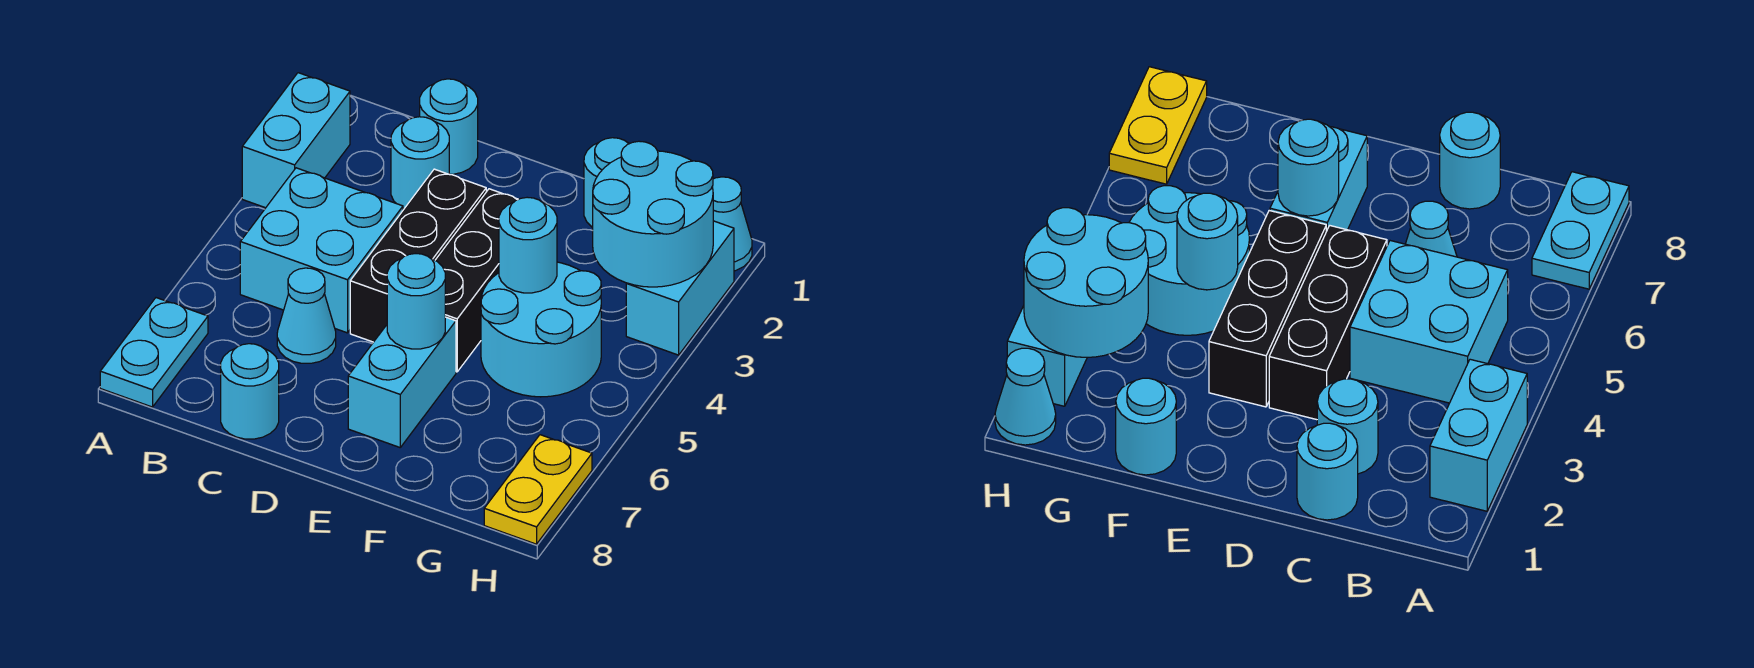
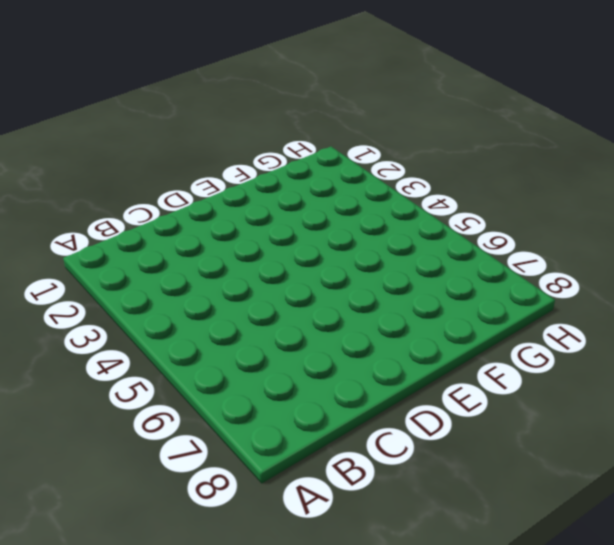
none -> cyan 1x2 brick [242,73,350,208]
none -> cyan 1x2 plate [100,298,208,407]
none -> cyan 2x2 brick [240,168,403,333]

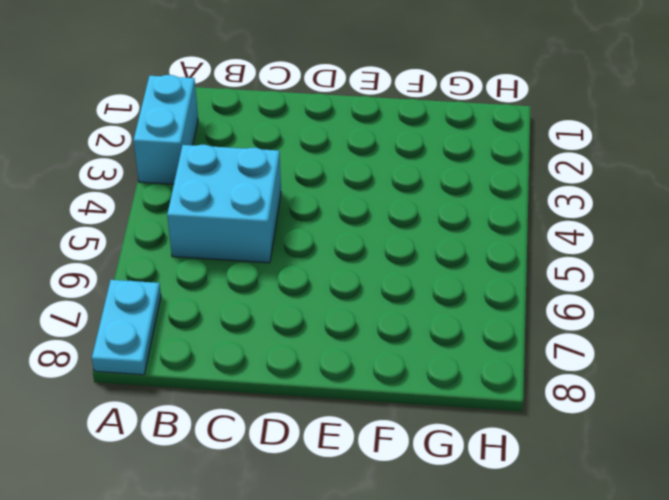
none -> cyan 1x1 round brick [420,79,478,174]
none -> cyan 1x1 round brick [391,117,449,209]
none -> cyan 1x1 cone [277,268,336,363]

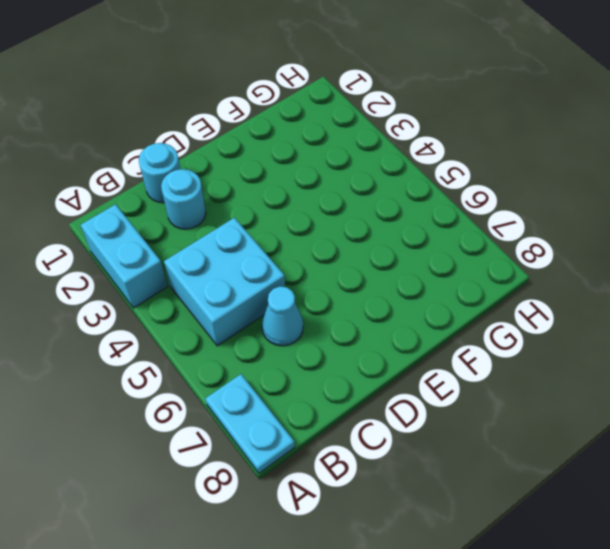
none -> cyan 1x1 round brick [221,344,279,439]
none -> black 1x3 brick [350,169,486,342]
none -> black 1x3 brick [435,189,518,372]

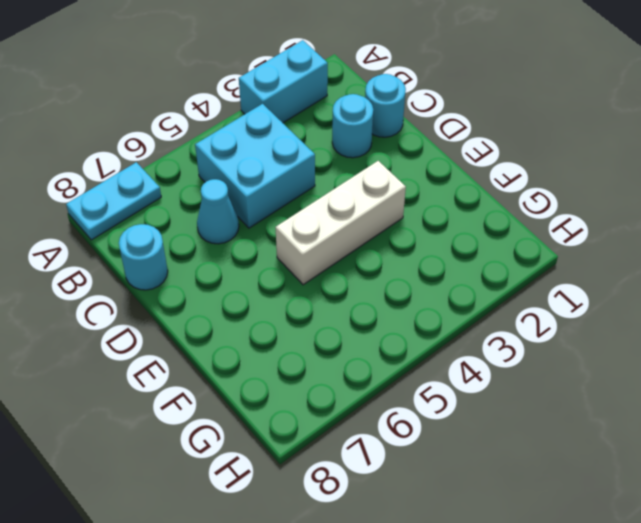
white 1x3 brick [276,161,406,285] -> black 1x3 brick [435,189,518,372]
none -> black 1x3 brick [350,169,486,342]
none -> cyan 1x2 brick [348,317,456,447]
none -> cyan 1x1 round brick [584,138,629,228]

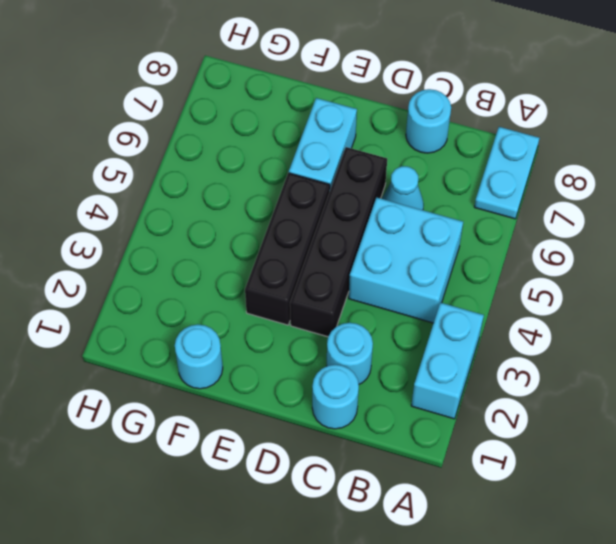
black 1x4 brick [290,147,387,337] -> black 1x3 brick [350,169,486,342]
none -> cyan 2x2 round brick [481,262,601,397]
none -> cyan 1x1 cone [713,177,752,271]
none -> cyan 1x2 brick [626,221,734,355]

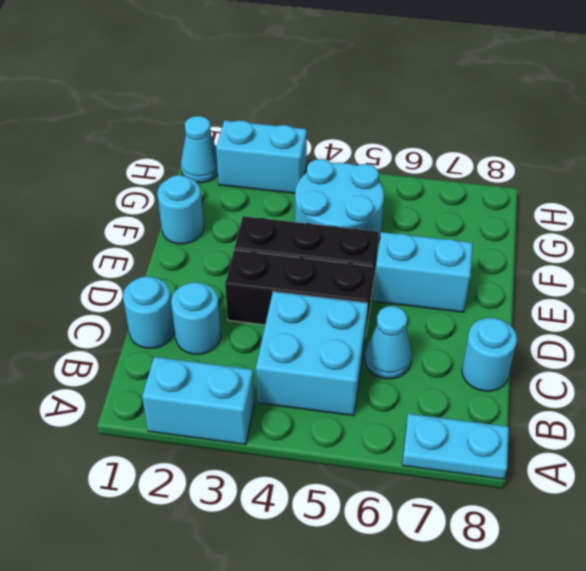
none -> yellow 1x2 plate [484,435,592,544]
none -> cyan 1x1 round brick [387,254,445,349]
none -> cyan 1x1 round brick [499,197,557,293]

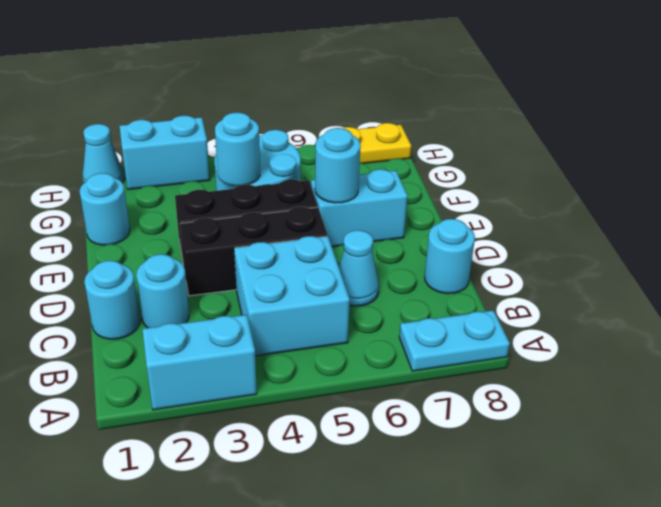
none -> cyan 2x2 round brick [593,141,713,287]

